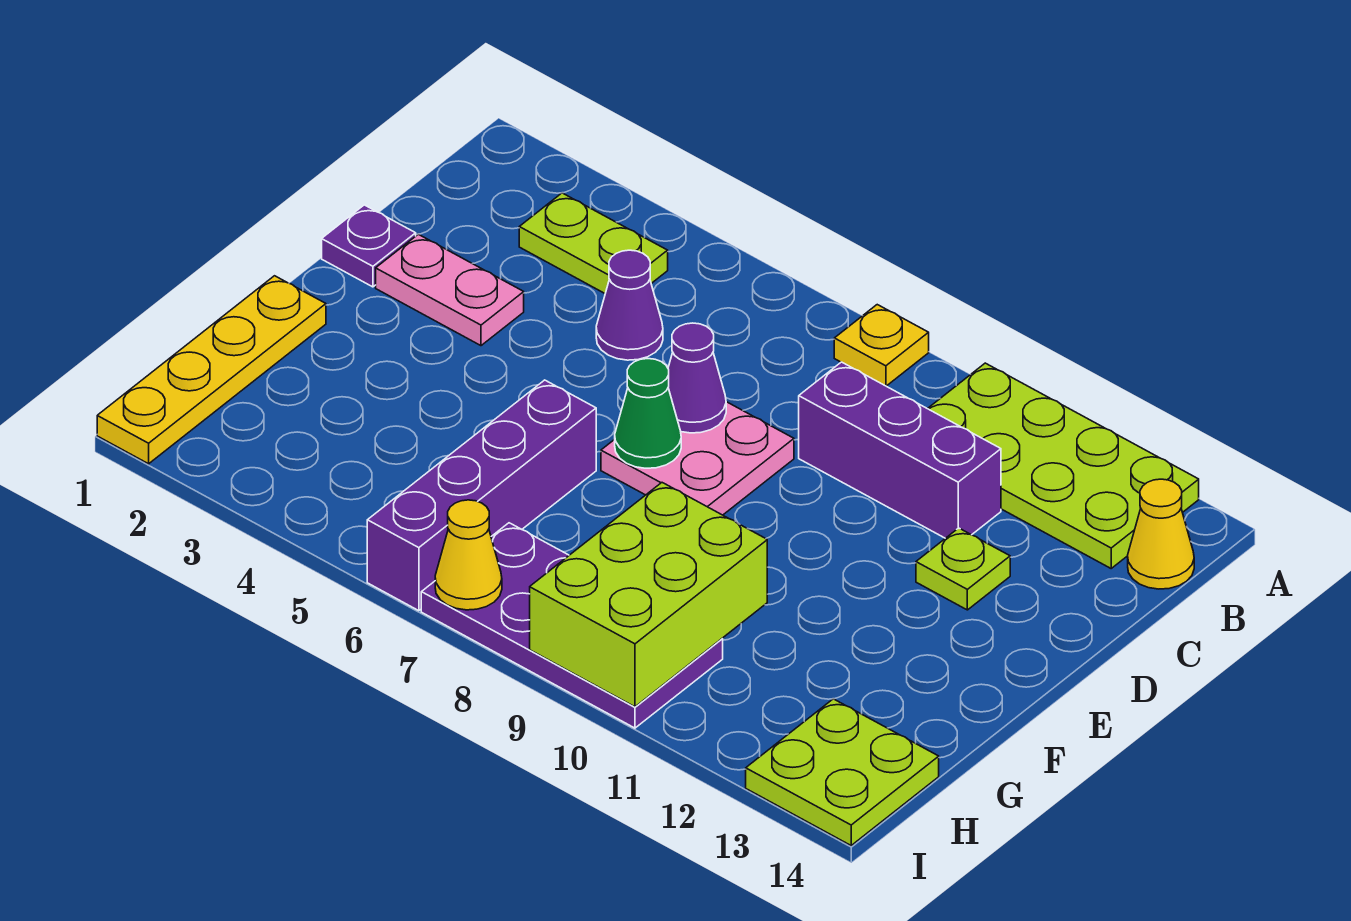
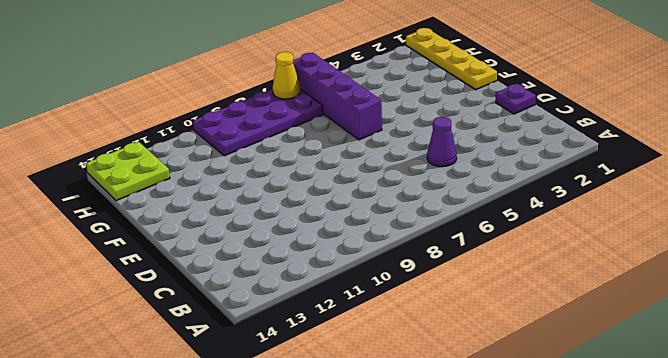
none -> yellow 1x1 plate [834,305,929,386]
none -> lime 2x4 plate [928,363,1199,568]
none -> lime 1x2 plate [519,193,668,293]

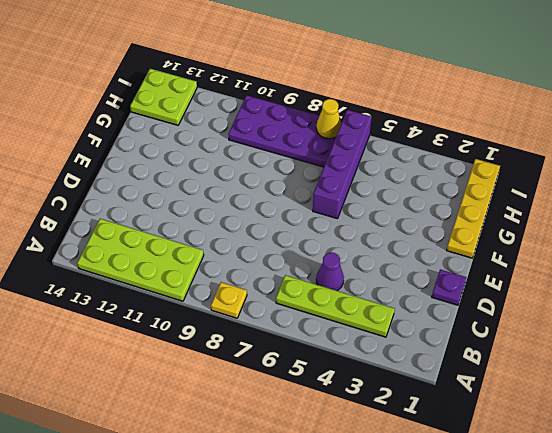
lime 1x4 plate [276,275,395,337] -> lime 1x2 plate [519,193,668,293]
none -> yellow 1x1 cone [1128,479,1194,589]
none -> purple 1x3 brick [799,362,1001,538]
none -> pink 1x2 plate [376,234,524,346]

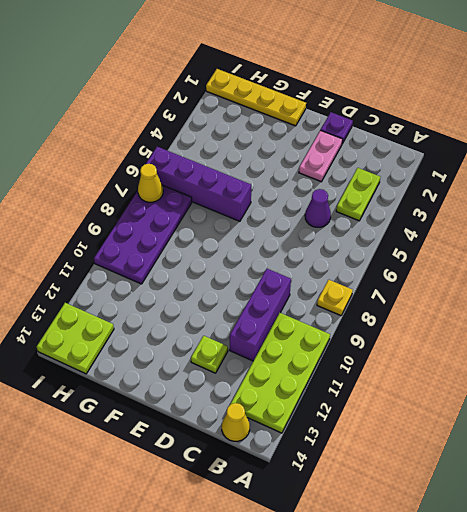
none -> pink 2x2 plate [601,402,794,515]
none -> purple 1x1 cone [668,323,726,433]
none -> green 1x1 cone [615,359,681,468]

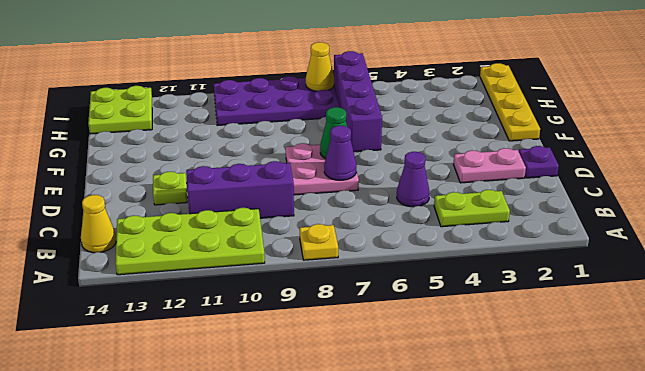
none -> lime 2x3 brick [530,483,767,707]

